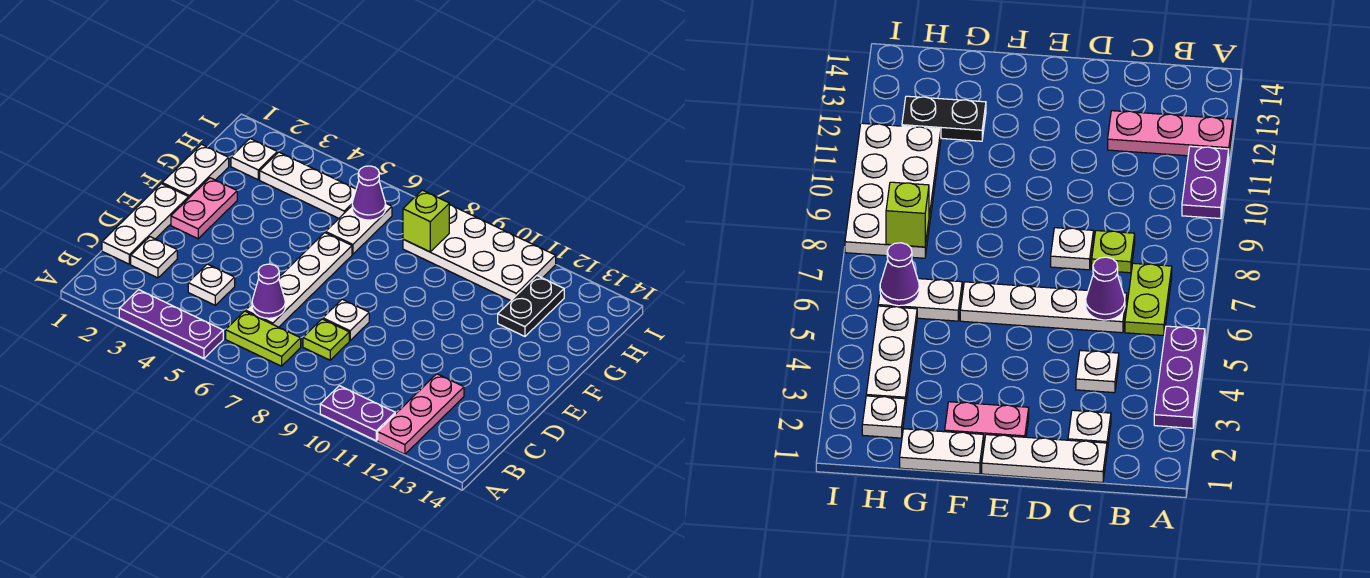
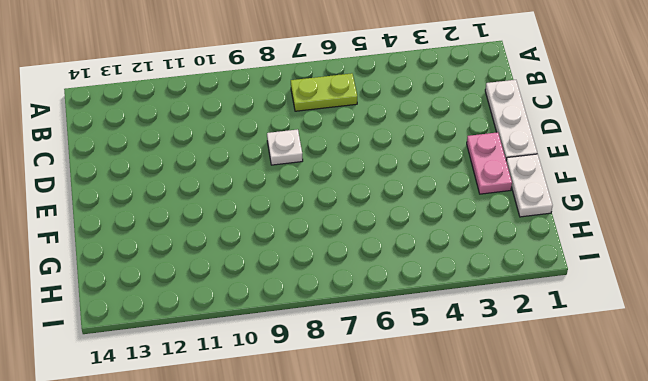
none -> purple 1x3 plate [119,290,223,358]
none -> purple 1x2 plate [320,386,395,441]
none -> pink 1x3 plate [378,374,464,454]

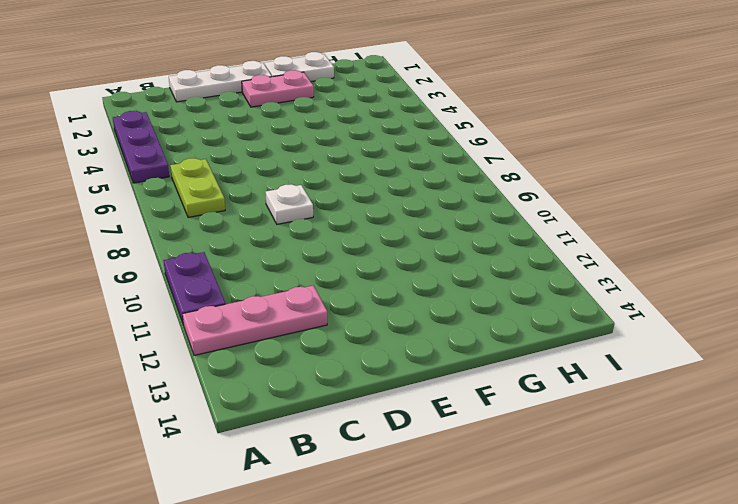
none -> white 1x1 plate [131,237,177,278]
none -> white 1x1 plate [188,264,235,305]
none -> white 1x4 plate [246,233,352,327]

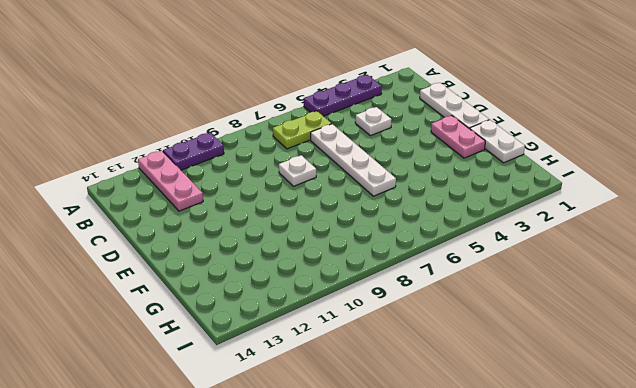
none -> white 1x1 plate [131,237,177,278]
none -> lime 1x1 plate [303,319,349,360]
none -> white 1x2 plate [326,204,392,254]

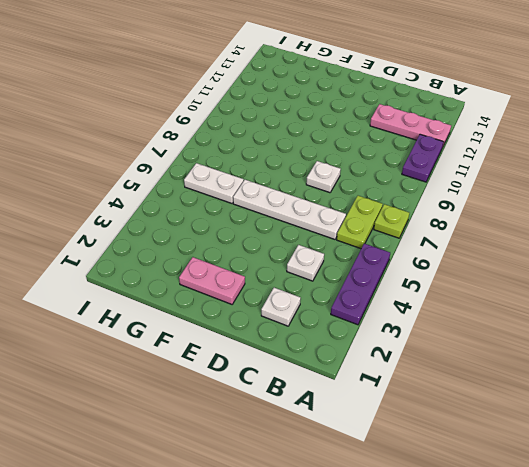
lime 1x1 plate [374,204,409,238] -> lime 1x1 plate moved to [303,319,349,360]
none -> white 1x3 plate [102,184,189,264]
none -> white 1x2 plate [162,144,229,198]
none -> black 1x2 plate [498,276,564,336]

